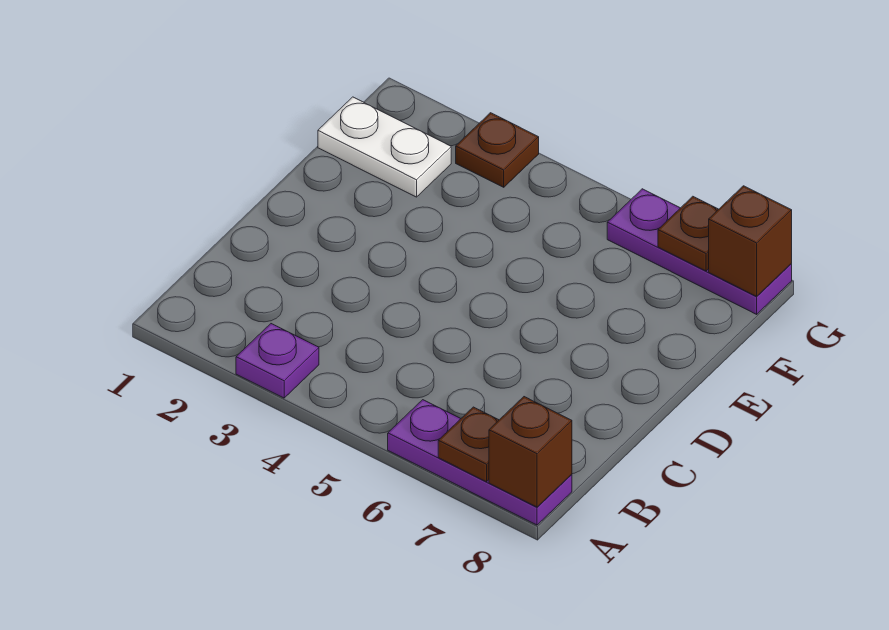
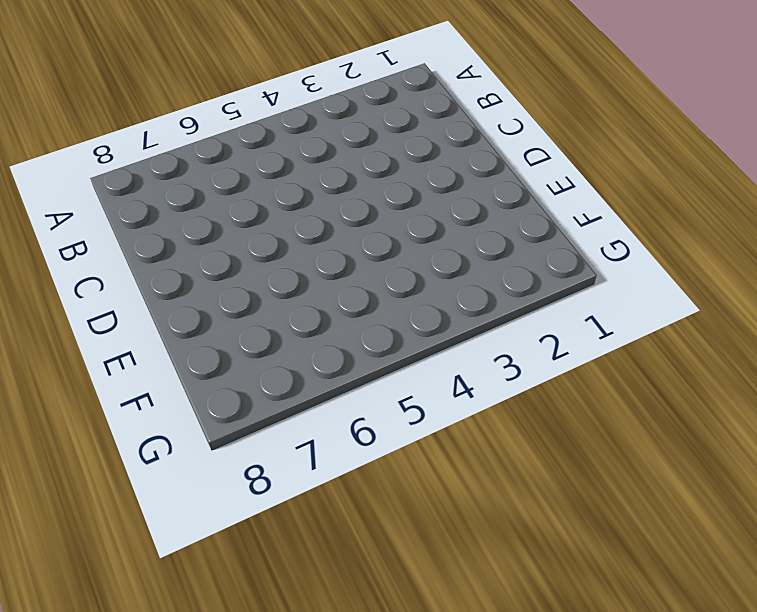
none -> purple 1x1 plate [236,324,319,398]
none -> purple 1x3 plate [388,400,572,525]

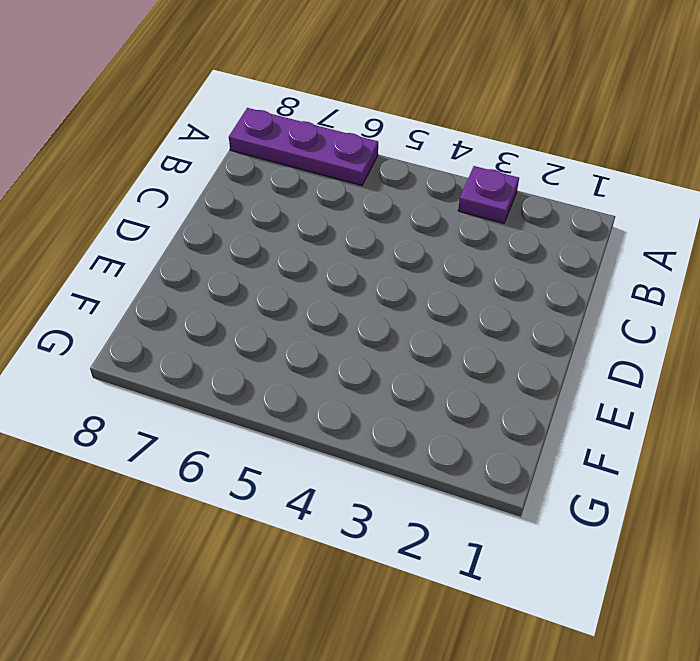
none -> white 1x2 plate [318,97,451,197]
none -> brown 1x1 plate [456,113,539,187]

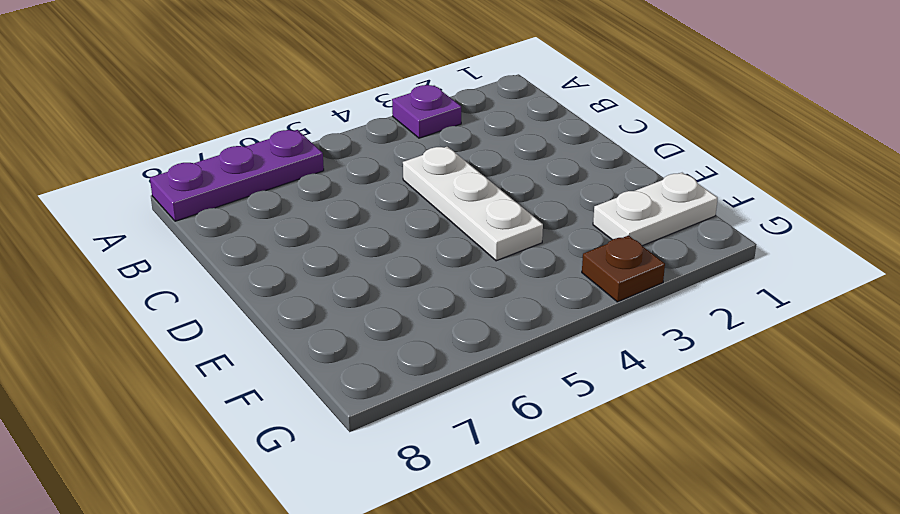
white 1x3 plate [403,146,543,261] -> none
none -> purple 1x3 plate [607,189,792,314]
none -> brown 1x1 plate [438,407,499,482]

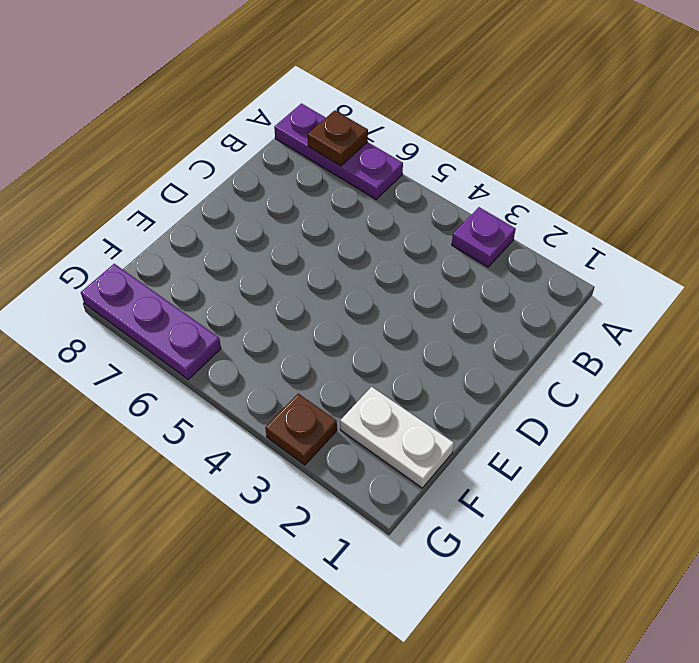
none -> brown 1x1 brick [489,397,572,507]
none -> brown 1x1 plate [658,196,719,271]

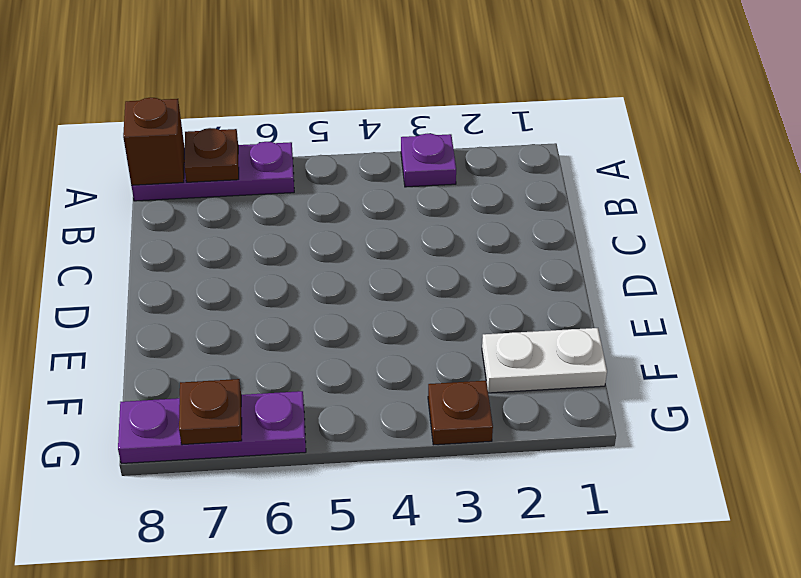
none -> brown 1x1 brick [709,186,792,296]

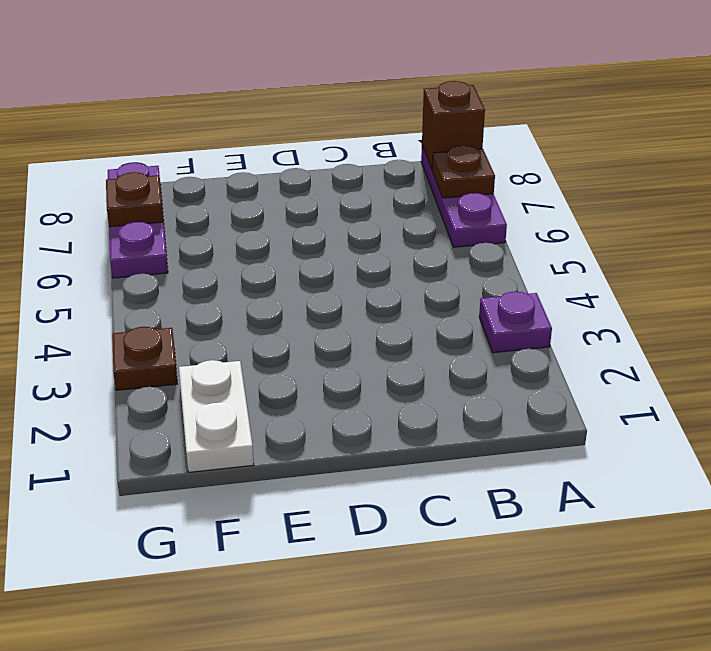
none -> brown 1x1 brick [709,186,792,296]

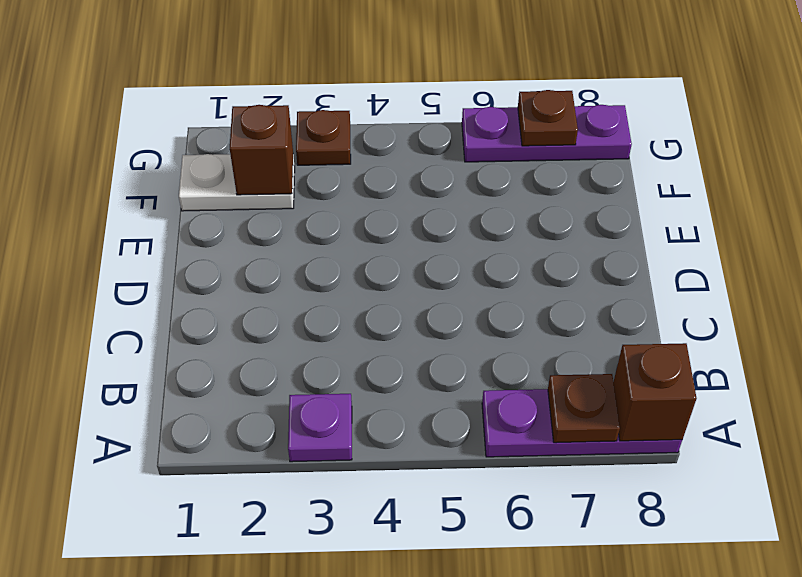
brown 1x1 brick [230,105,293,195] -> brown 1x1 brick moved to [709,186,792,296]

